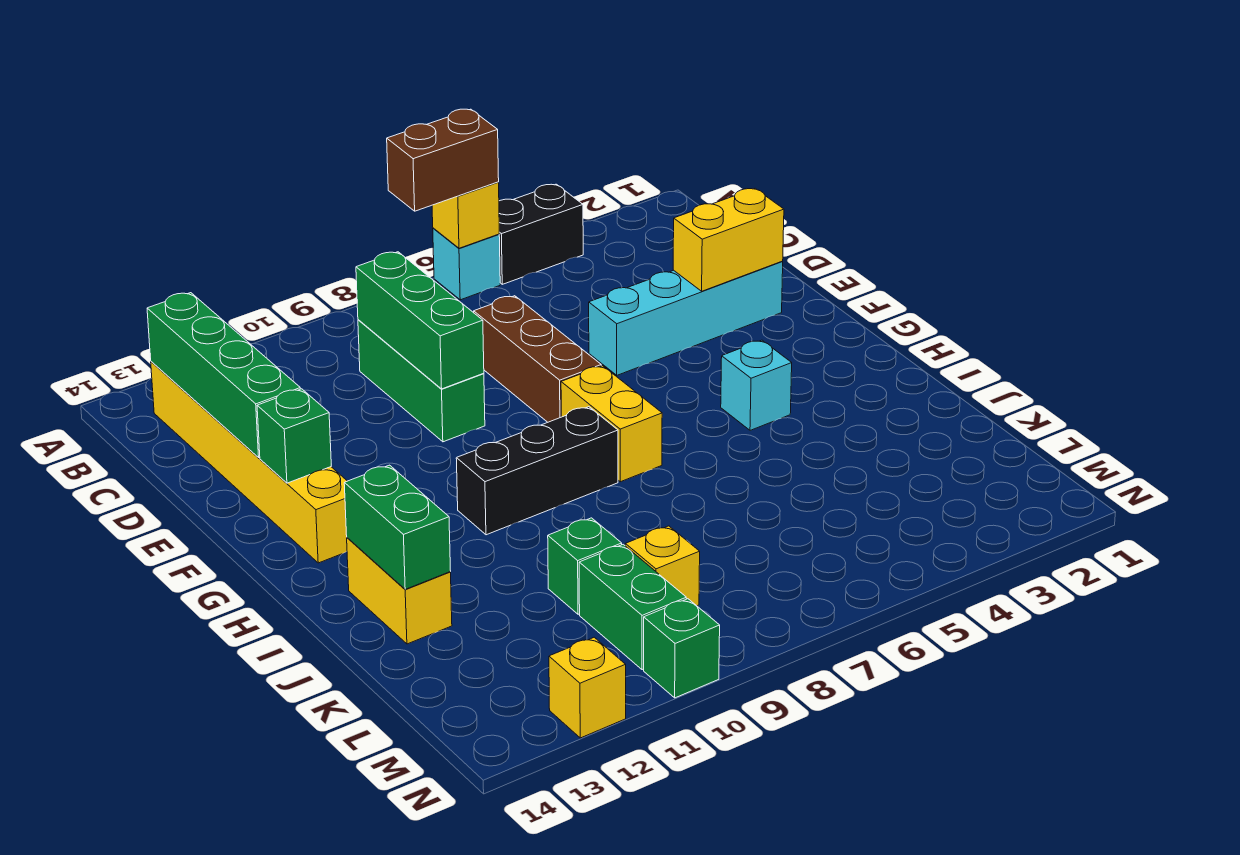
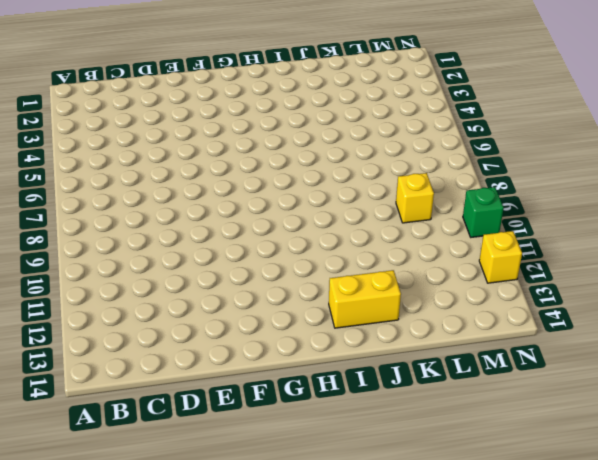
none -> black 1x2 brick [499,184,583,284]
none -> cyan 1x1 brick [433,228,500,300]
none -> yellow 1x6 brick [151,362,347,563]

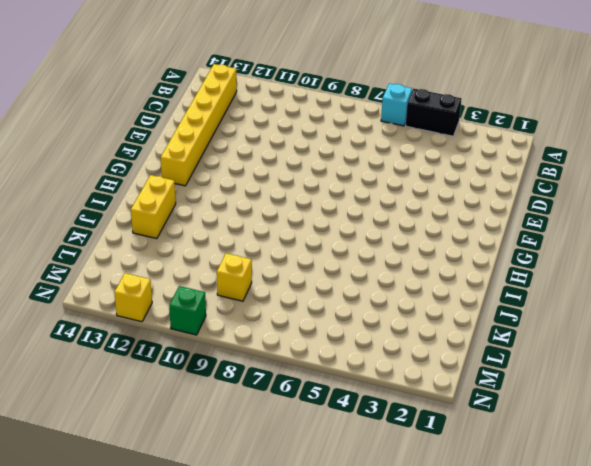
none -> green 1x3 brick [358,320,485,442]
none -> brown 1x3 brick [474,296,601,422]
none -> cyan 1x4 brick [589,262,783,375]

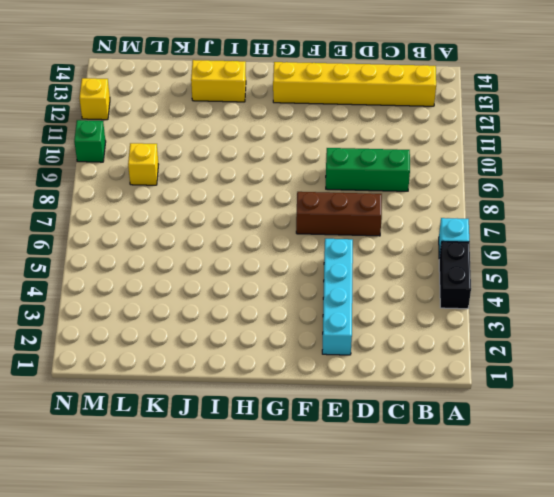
none -> yellow 1x2 brick [561,366,662,482]
none -> cyan 1x1 brick [721,340,792,430]
none -> black 1x3 brick [456,407,618,535]

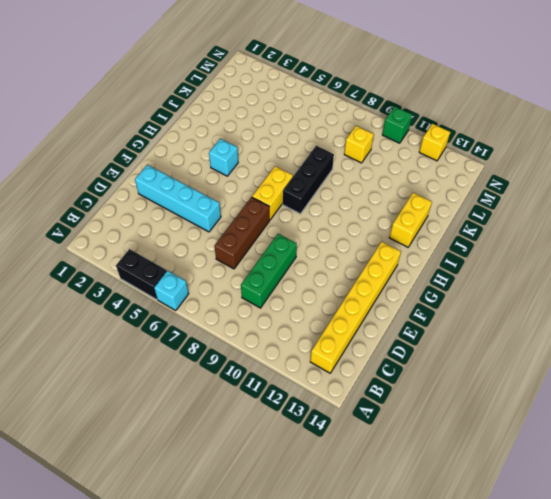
black 1x3 brick [283,146,334,214] -> black 1x3 brick turned to [456,407,618,535]
none -> green 1x1 brick [548,518,622,614]
none -> green 1x2 brick [579,545,686,670]
none -> yellow 1x1 brick [432,182,499,248]

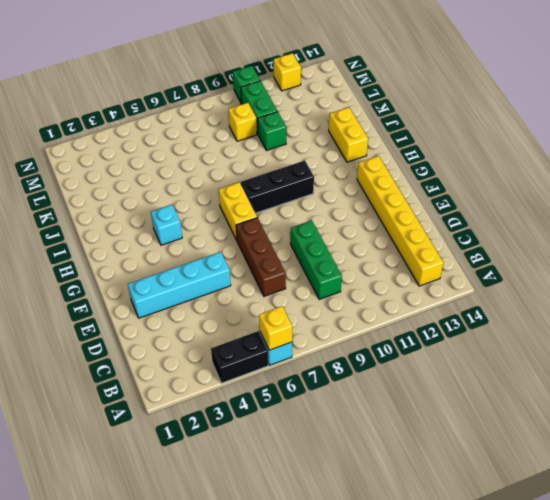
none -> green 1x4 brick [147,293,300,457]
none -> green 1x3 brick [356,252,484,389]
none -> yellow 1x2 brick [673,189,784,291]

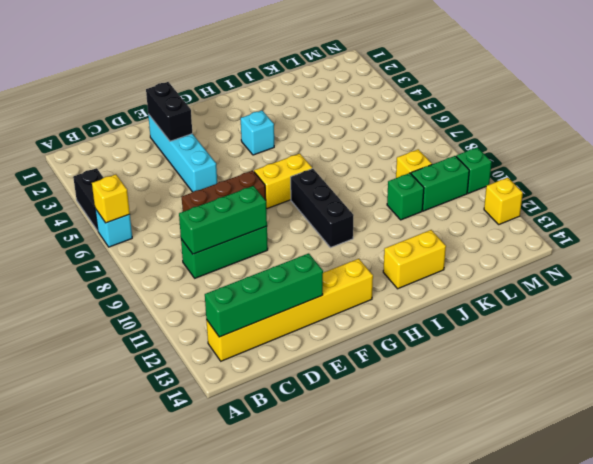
black 1x2 brick [146,82,192,141] -> yellow 1x2 brick [673,189,784,291]
none -> green 1x1 brick [257,389,331,483]
none -> green 1x2 brick [344,465,451,589]
none -> brown 1x2 brick [387,109,499,211]

